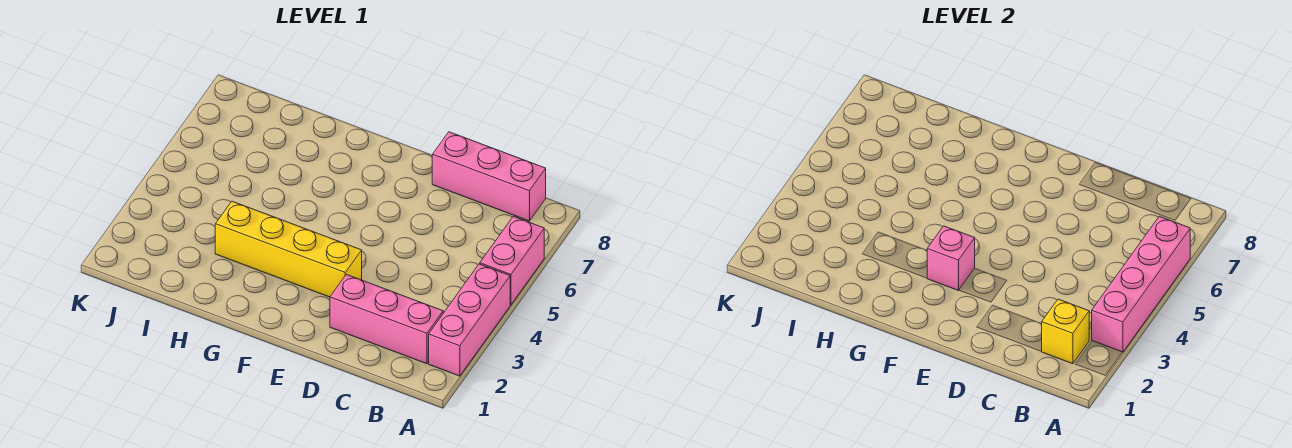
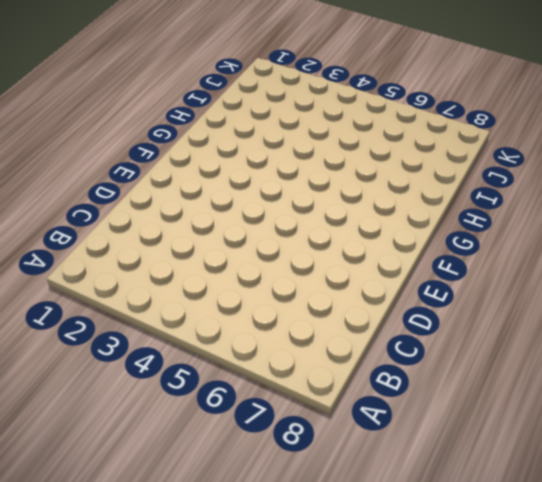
none -> pink 1x3 brick [429,264,510,376]
none -> pink 1x2 brick [480,216,544,305]

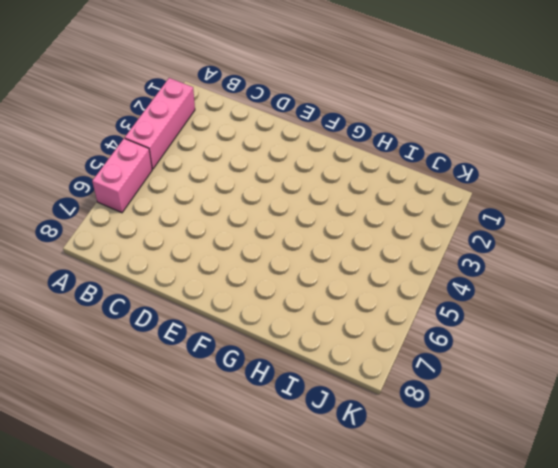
none -> pink 1x3 brick [330,274,443,364]
none -> pink 1x3 brick [432,132,546,221]

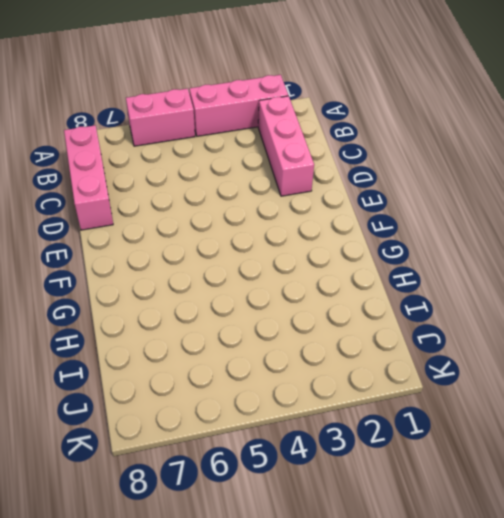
none -> yellow 1x4 brick [215,201,362,297]
none -> pink 1x4 brick [1092,216,1190,352]

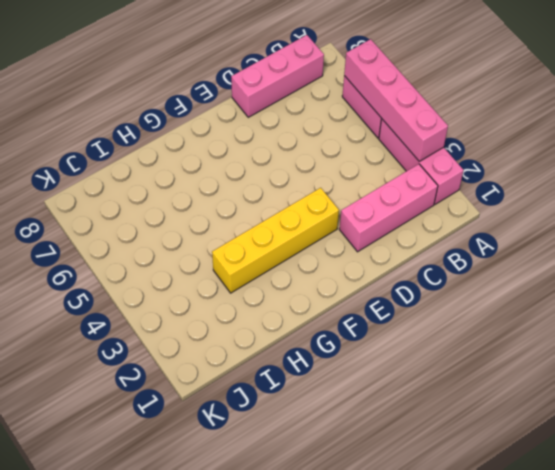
none -> yellow 1x1 brick [1041,299,1089,364]
none -> pink 1x1 brick [927,226,975,291]

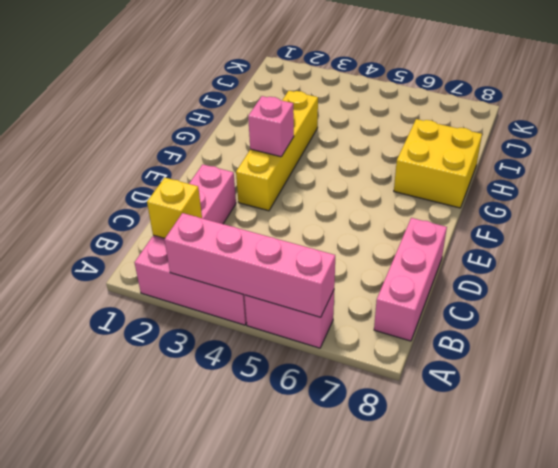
yellow 2x2 brick [394,119,482,208] -> none

